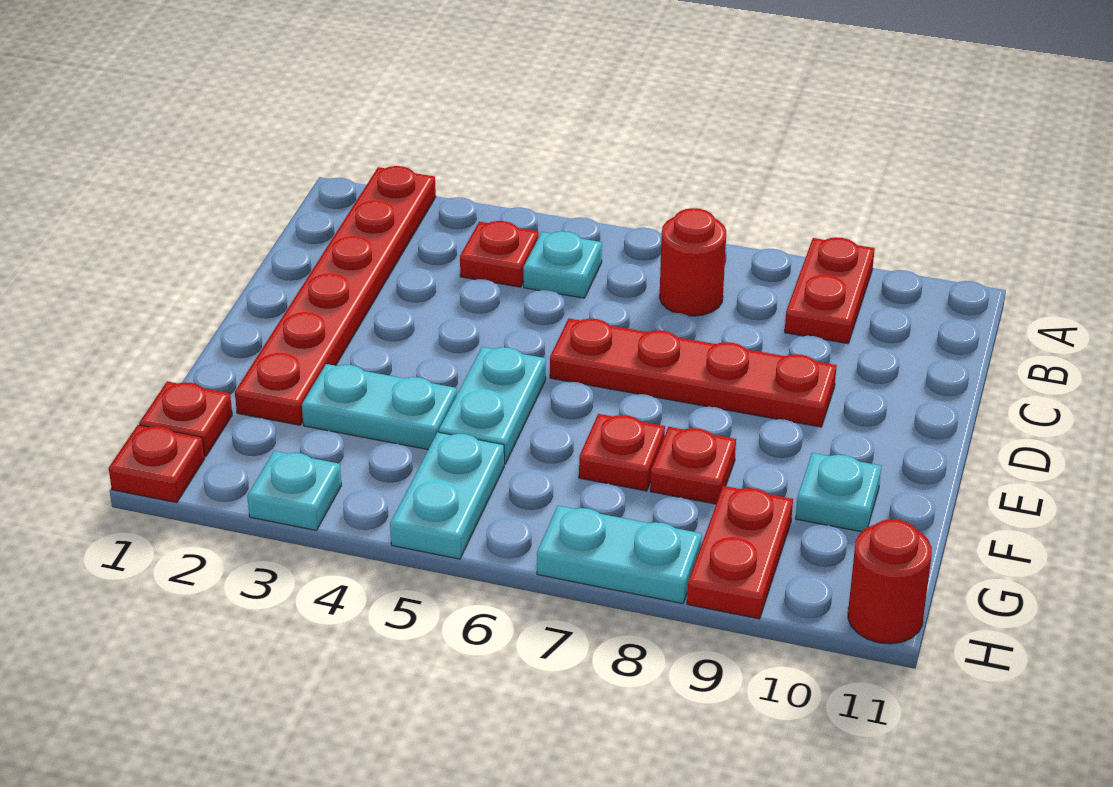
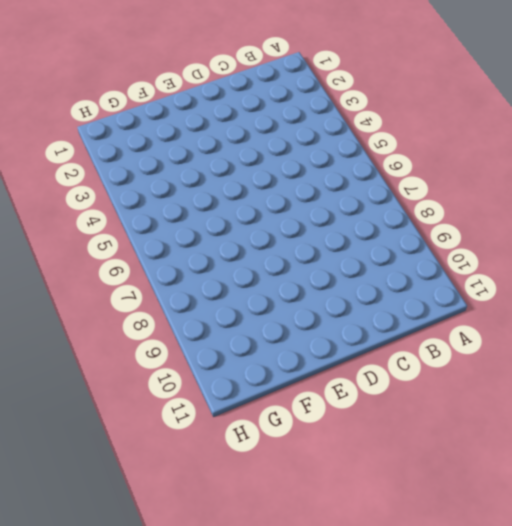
none -> red 1x6 plate [235,166,436,425]
none -> red 1x2 plate [785,237,875,344]
none -> red 1x1 plate [460,221,539,287]

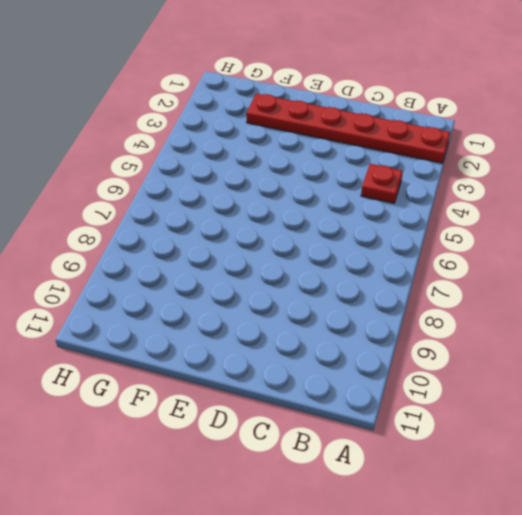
none -> red 1x2 plate [785,237,875,344]
none -> cyan 1x1 plate [523,231,602,298]
none -> red 1x1 round brick [660,208,726,316]

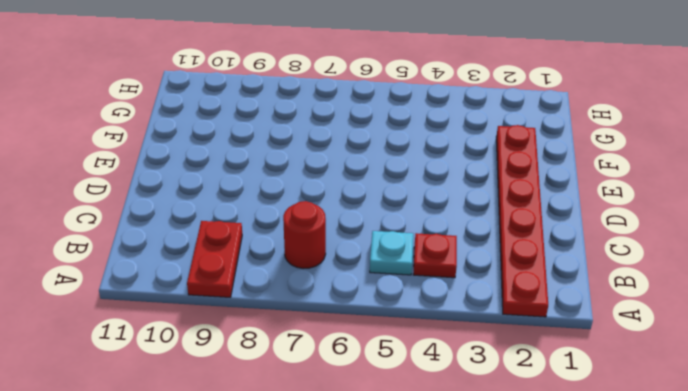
none -> red 1x4 plate [550,318,837,427]
none -> cyan 1x2 plate [439,347,546,464]
none -> cyan 1x2 plate [302,364,457,449]

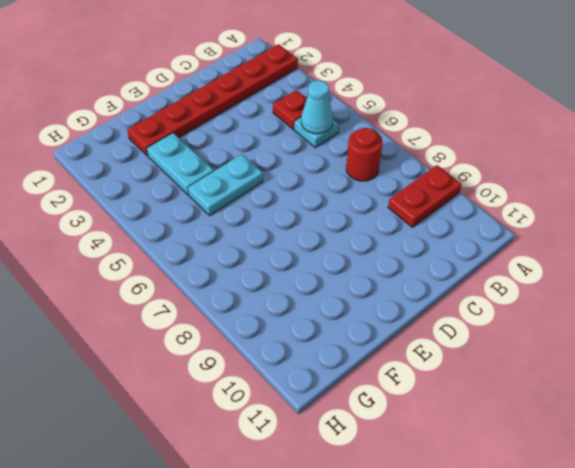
cyan 1x1 cone [301,81,333,134] -> none
none -> red 1x4 plate [550,318,837,427]
none -> red 1x1 plate [579,414,665,491]
none -> red 1x1 plate [650,427,736,504]

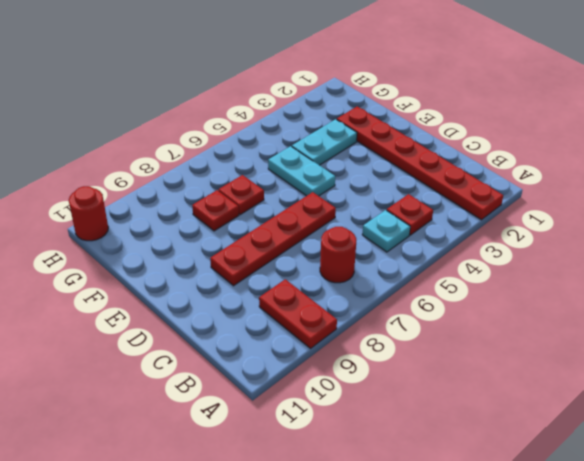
none -> cyan 1x1 plate [796,453,881,532]
none -> red 1x1 plate [139,382,232,457]
none -> cyan 1x2 plate [390,432,504,559]

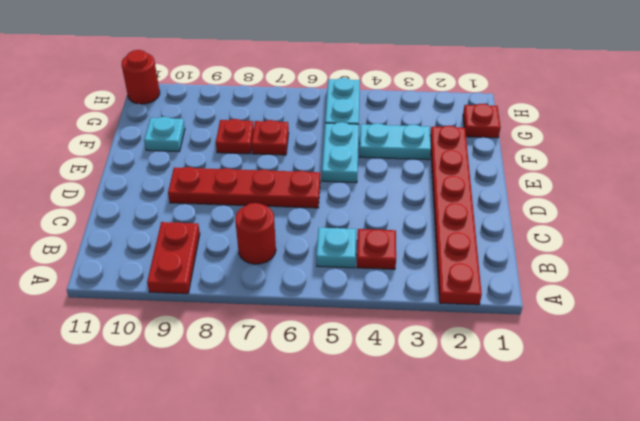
none -> red 1x2 plate [687,486,793,619]
none -> red 1x1 plate [109,425,205,503]
none -> cyan 1x1 plate [247,451,342,530]

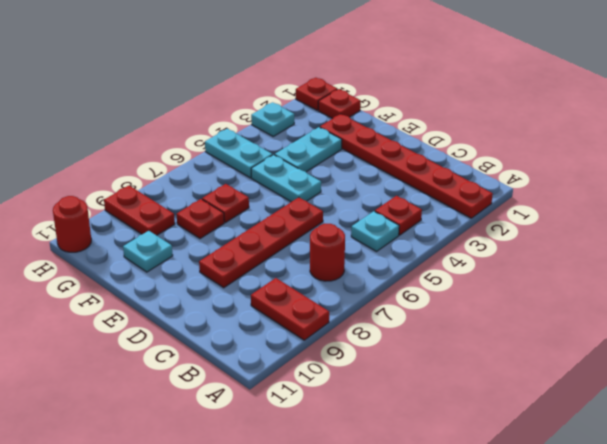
none -> cyan 1x2 plate [537,506,702,604]

